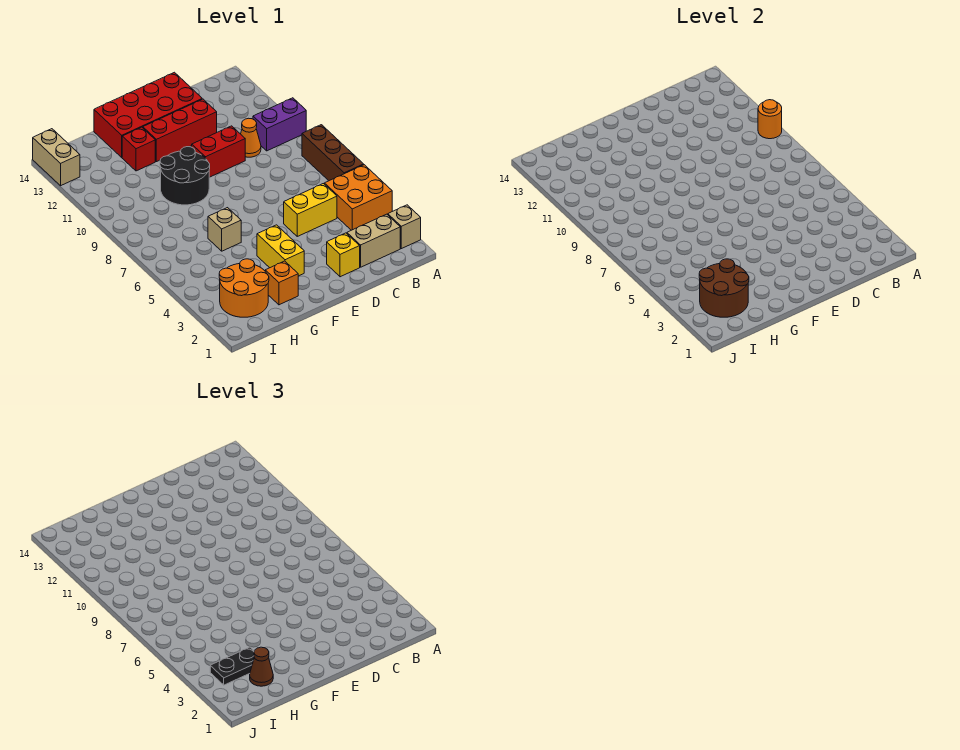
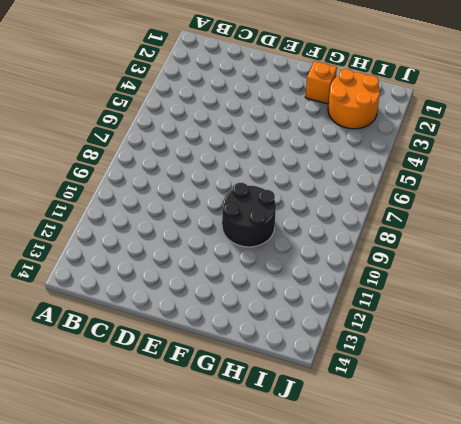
none -> tan 1x1 brick [388,205,421,249]
none -> orange 2x2 brick [324,165,392,230]
none -> brown 1x3 brick [302,125,364,181]

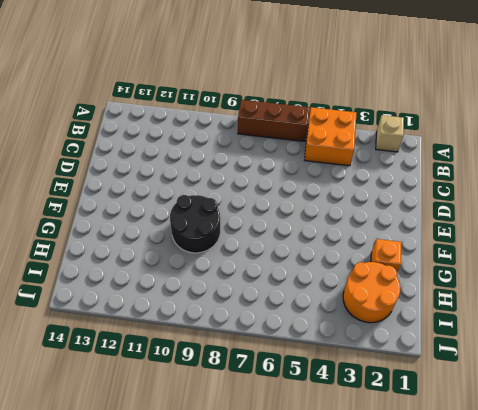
none -> purple 1x2 brick [253,98,306,151]
none -> tan 1x2 brick [347,214,400,267]
none -> yellow 1x2 brick [284,184,337,236]

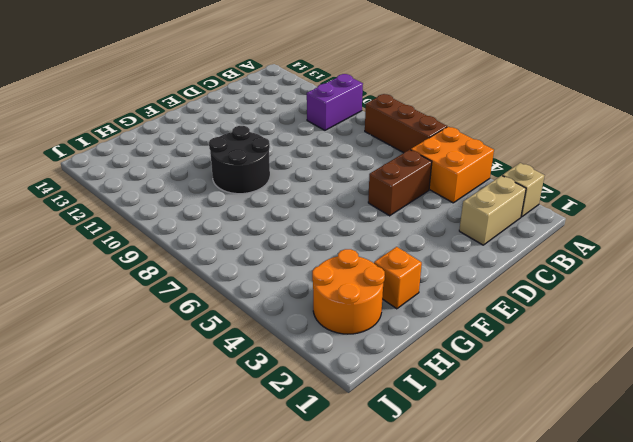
brown 1x2 brick [368,150,432,216] -> yellow 1x2 brick [284,184,337,236]
none -> orange 1x1 cone [241,118,261,157]
none -> yellow 1x1 brick [327,233,360,277]
none -> red 1x2 brick [192,126,245,177]

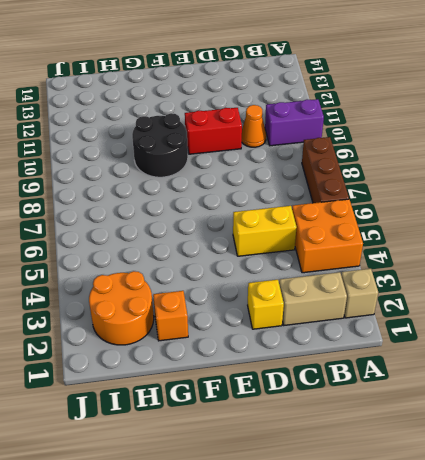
none -> red 1x3 brick [143,99,217,162]
none -> red 2x4 brick [94,72,202,157]
none -> yellow 1x2 brick [257,225,304,276]

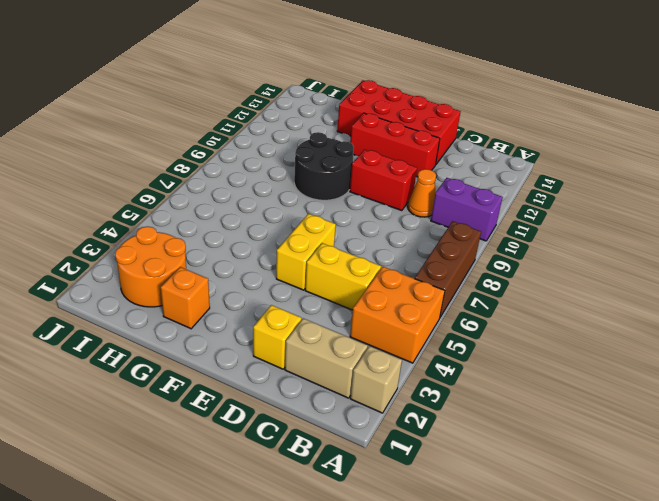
yellow 1x2 brick [276,214,336,290] -> yellow 1x2 brick moved to [257,225,304,276]
none -> tan 1x1 brick [208,208,241,251]
none -> red 1x1 brick [122,127,155,171]
none -> tan 1x2 brick [33,129,80,186]

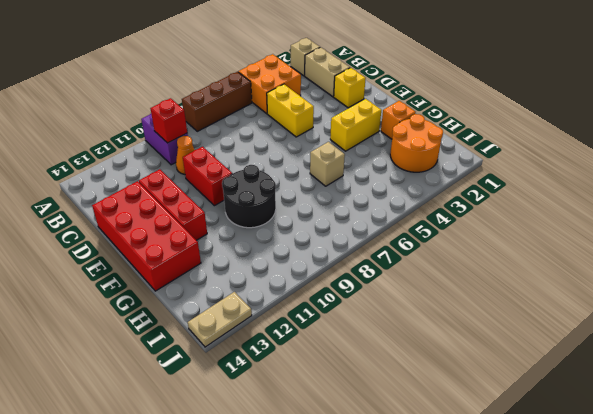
red 1x1 brick [150,98,187,143] -> red 1x1 brick moved to [122,127,155,171]
tan 1x2 plate [188,292,252,347] -> tan 1x2 brick [33,129,80,186]
none -> orange 1x1 round brick [758,100,782,139]
none -> brown 2x2 round brick [699,259,749,317]
none -> brown 1x1 cone [250,647,273,686]

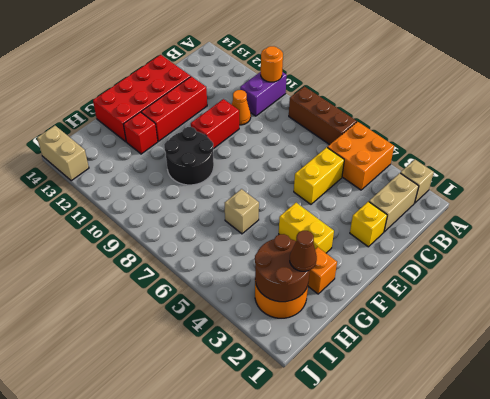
none -> black 1x2 plate [210,647,254,685]

